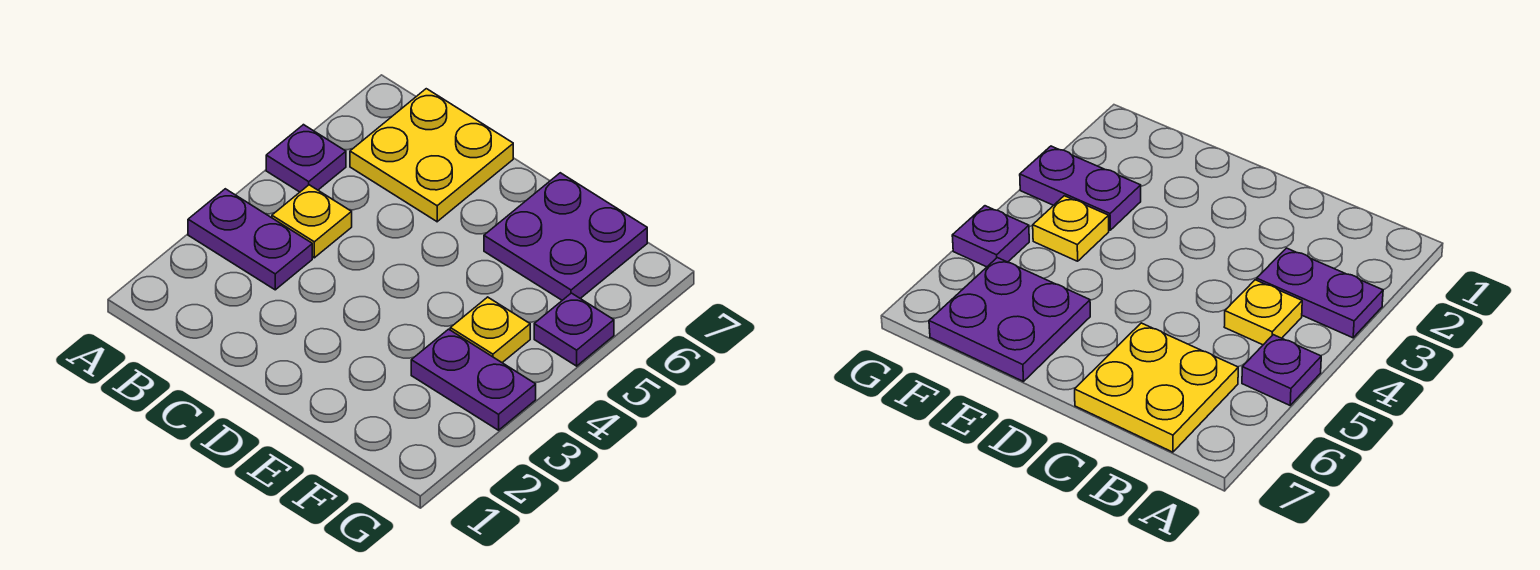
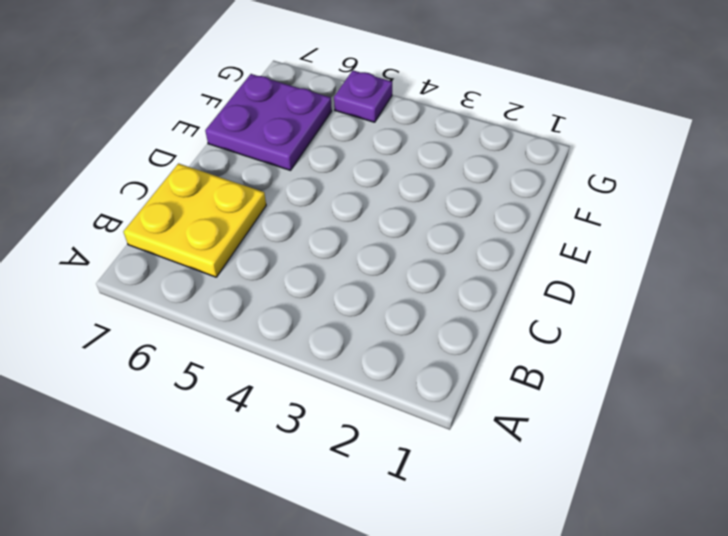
none -> purple 1x2 plate [188,189,312,290]
none -> purple 1x1 plate [266,125,346,192]

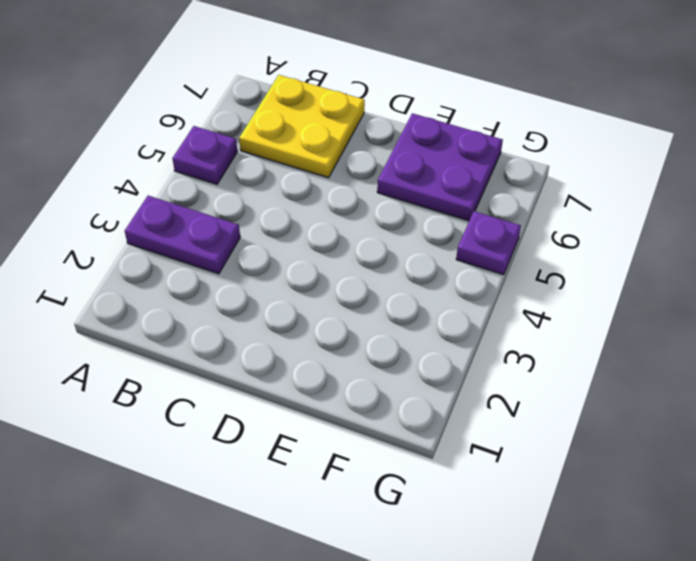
none -> yellow 1x1 plate [272,185,352,258]
none -> purple 1x2 plate [411,329,536,430]

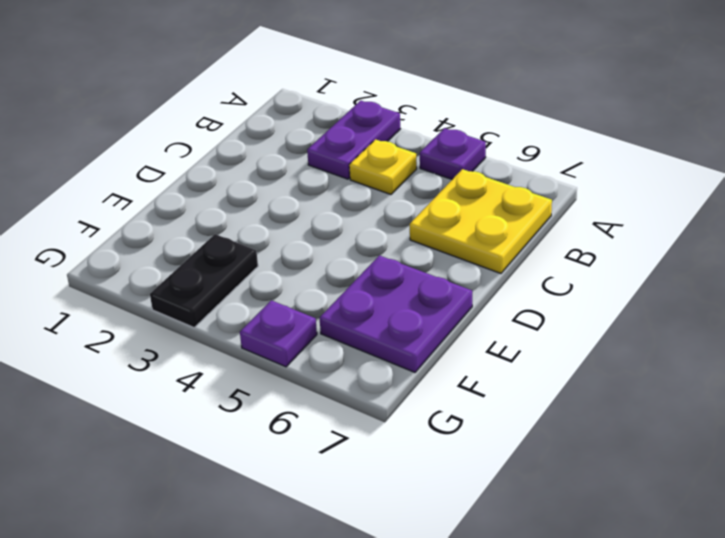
black 1x2 plate [150,234,258,327] -> purple 1x2 plate [411,329,536,430]
none -> yellow 1x1 plate [450,297,530,362]

